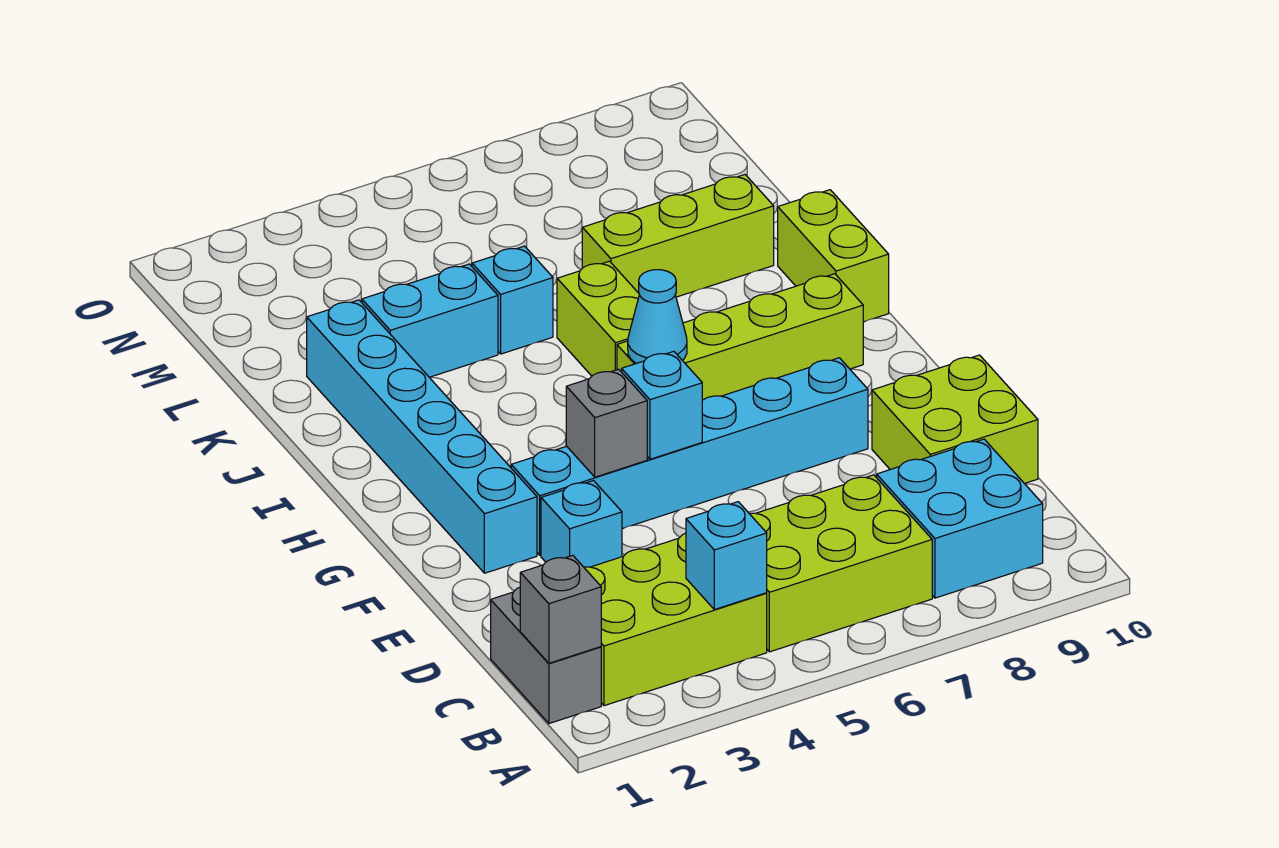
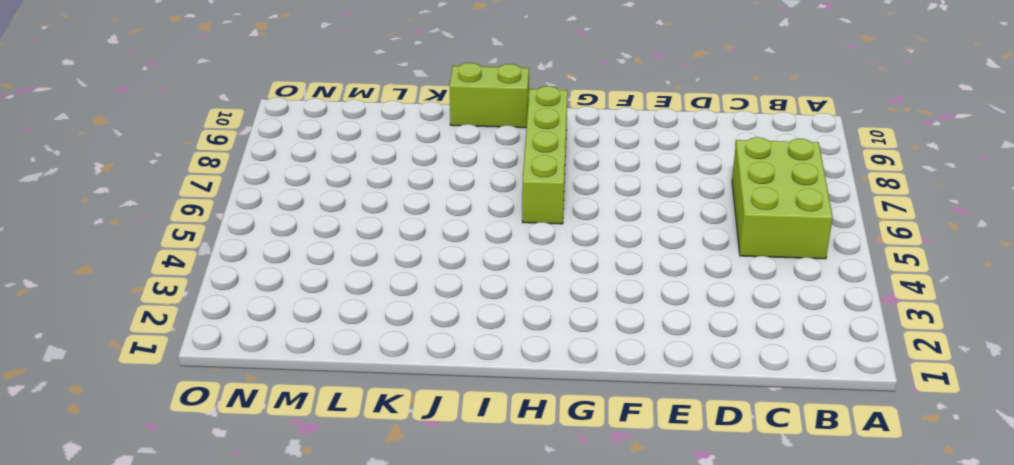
none -> grey 1x2 brick [491,587,601,723]
none -> lime 2x3 brick [584,533,767,706]
none -> cyan 2x2 brick [877,439,1043,598]

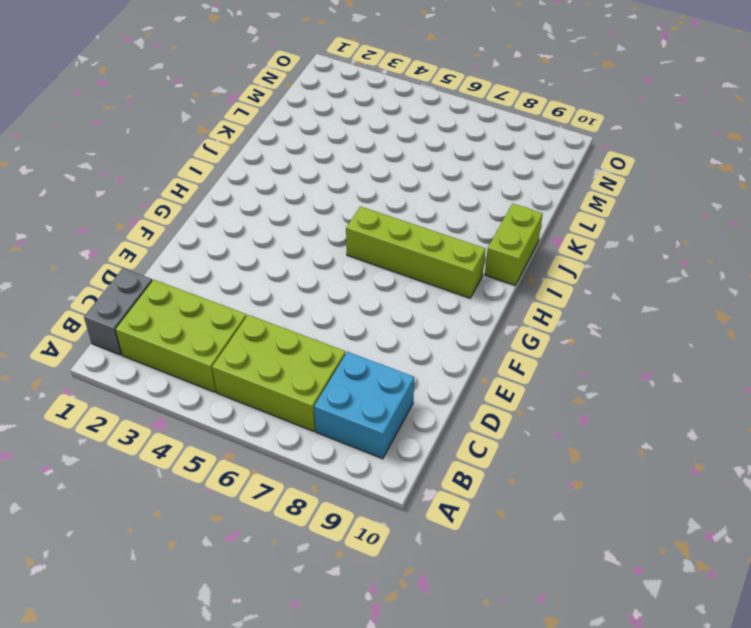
none -> lime 2x2 brick [872,355,1038,484]
none -> cyan 1x1 brick [541,481,622,567]
none -> cyan 1x6 brick [307,300,537,573]

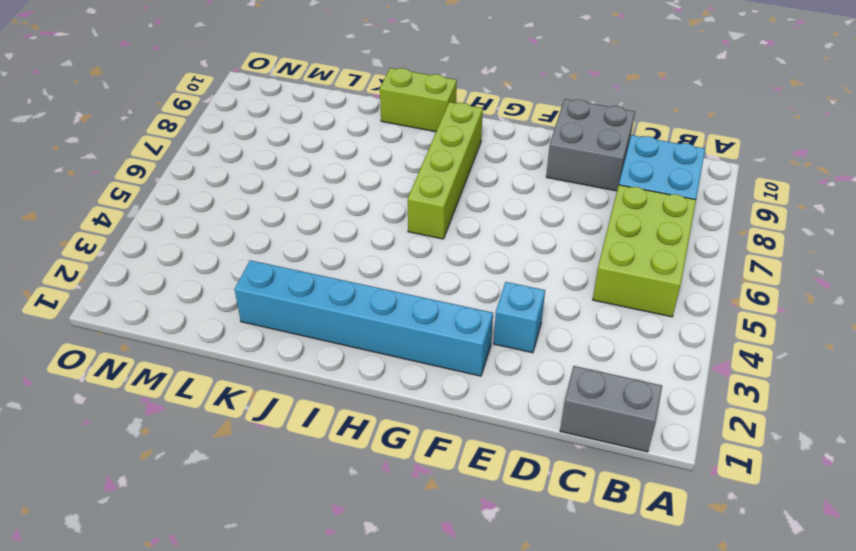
grey 2x2 brick [546,99,635,191] -> lime 2x2 brick [872,355,1038,484]
none -> lime 2x3 brick [584,533,767,706]
none -> cyan 1x6 brick [511,358,868,555]
none -> lime 1x2 brick [557,261,639,376]

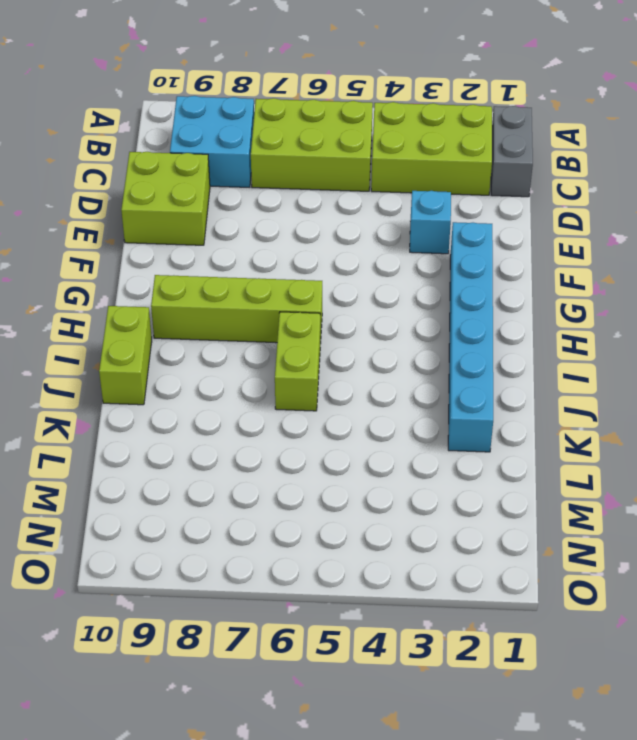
none -> cyan 1x6 brick [511,358,868,555]
none -> cyan 1x2 brick [362,264,498,377]
none -> cyan 1x1 brick [472,246,553,354]

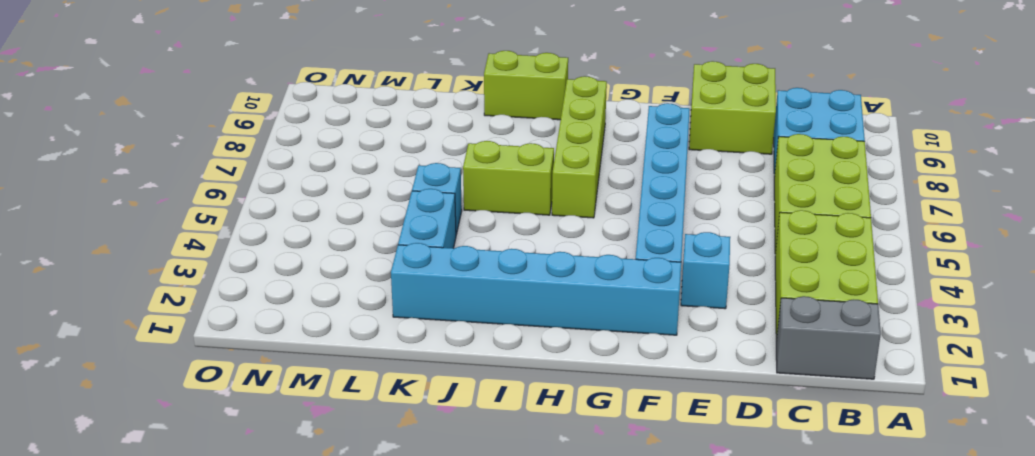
none -> lime 1x3 brick [582,175,774,297]
none -> grey 1x1 brick [520,555,601,663]
none -> cyan 1x1 brick [686,502,767,610]

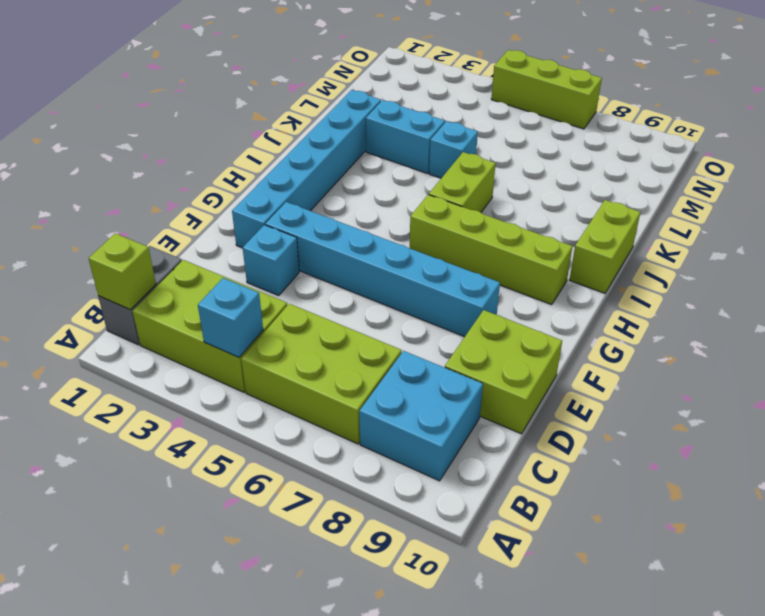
lime 1x1 brick [88,233,156,310] -> grey 1x1 brick [520,555,601,663]
lime 1x3 brick [491,50,602,129] -> lime 1x3 brick moved to [582,175,774,297]
none -> grey 1x1 brick [566,369,647,477]
none -> cyan 1x1 brick [622,351,702,459]
none -> cyan 1x1 cone [628,270,687,363]

